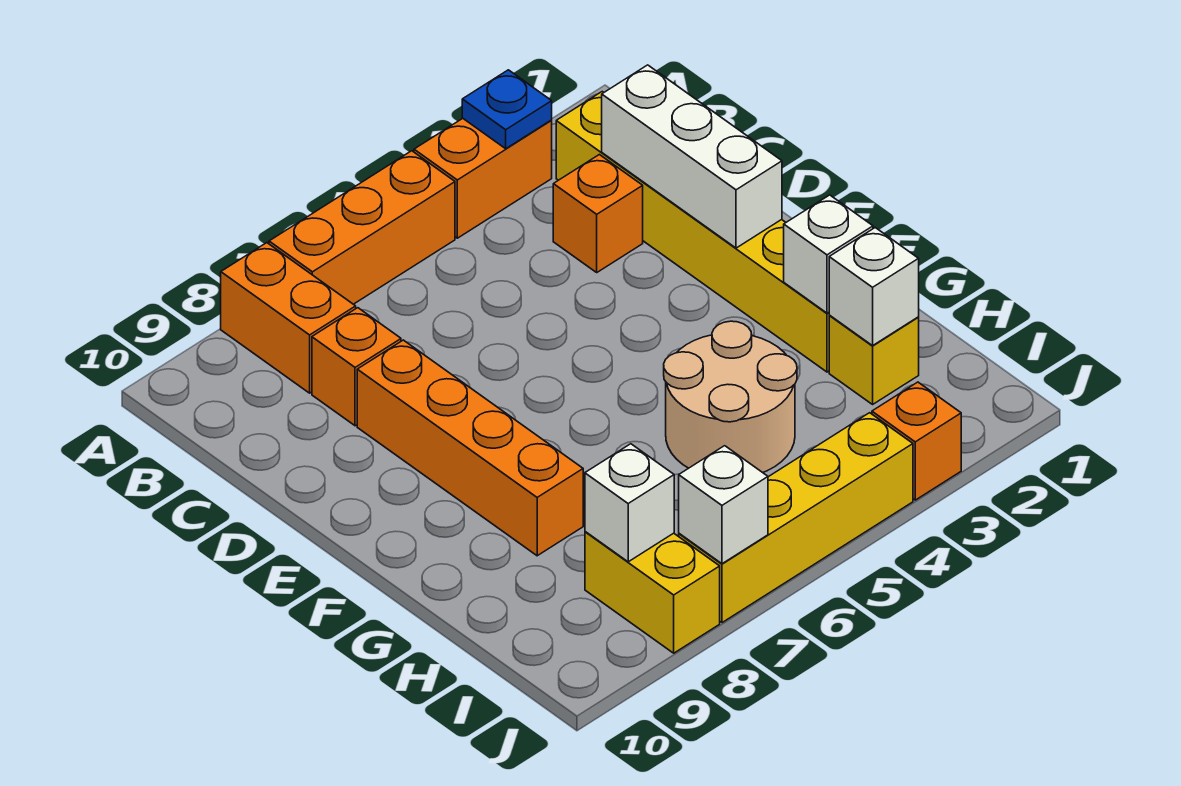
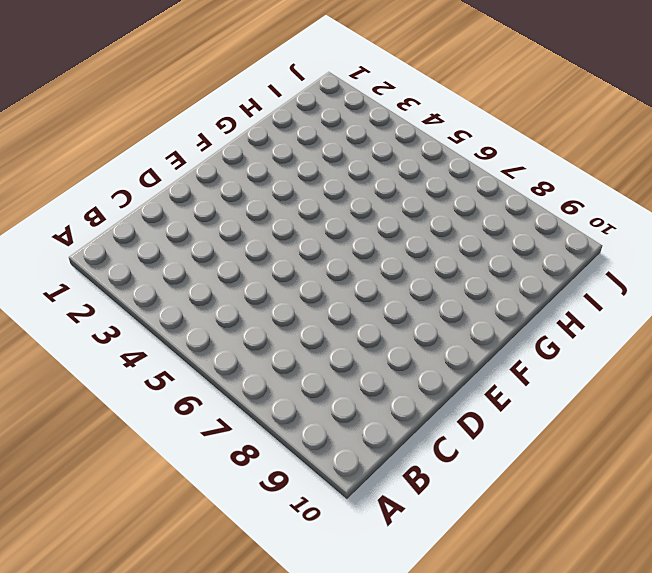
none -> orange 1x2 brick [414,118,552,238]
none -> orange 1x3 brick [269,151,455,304]
none -> orange 1x2 brick [221,243,356,393]

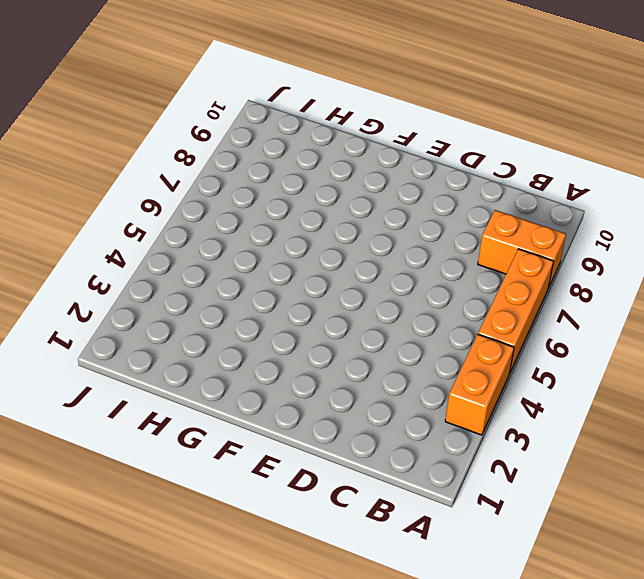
none -> yellow 1x6 brick [556,92,830,372]
none -> orange 1x1 brick [553,155,643,272]
none -> orange 1x1 brick [312,308,401,426]

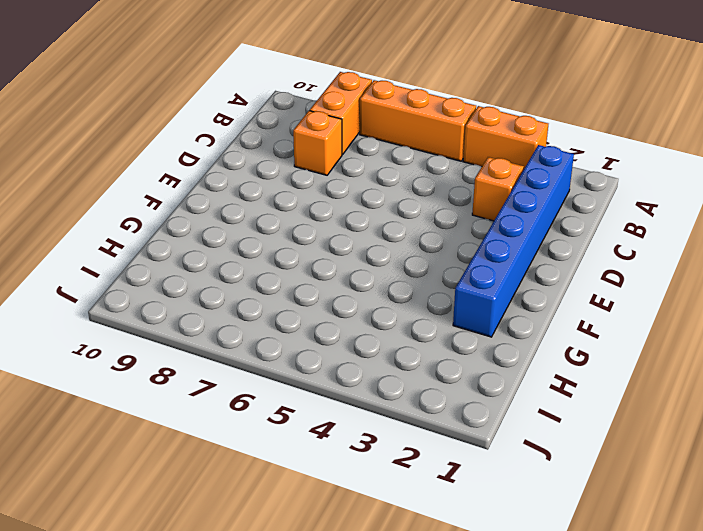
blue 1x6 brick [453,145,574,337] -> yellow 1x6 brick [556,92,830,372]
none -> orange 1x4 brick [357,340,583,556]
none -> tan 2x2 round brick [664,321,797,473]
none -> yellow 1x1 brick [829,316,919,404]

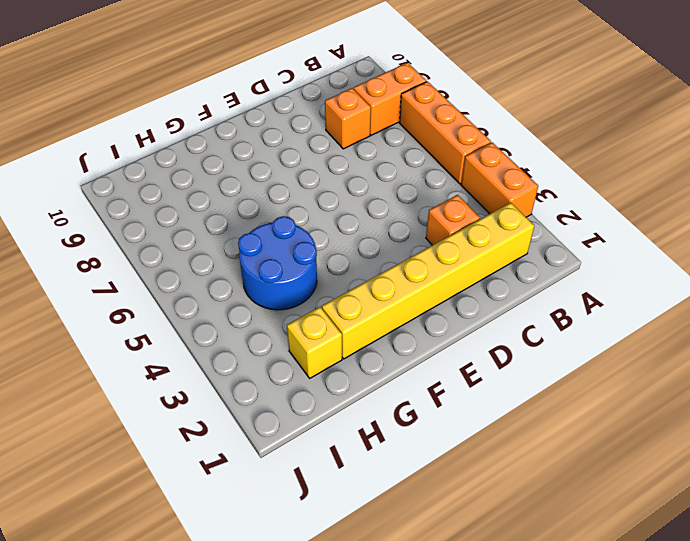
blue 2x2 round brick [238,216,317,310] -> tan 2x2 round brick [664,321,797,473]
none -> orange 1x4 brick [357,340,583,556]
none -> yellow 1x2 brick [585,532,720,653]
none -> orange 1x1 brick [872,382,961,500]

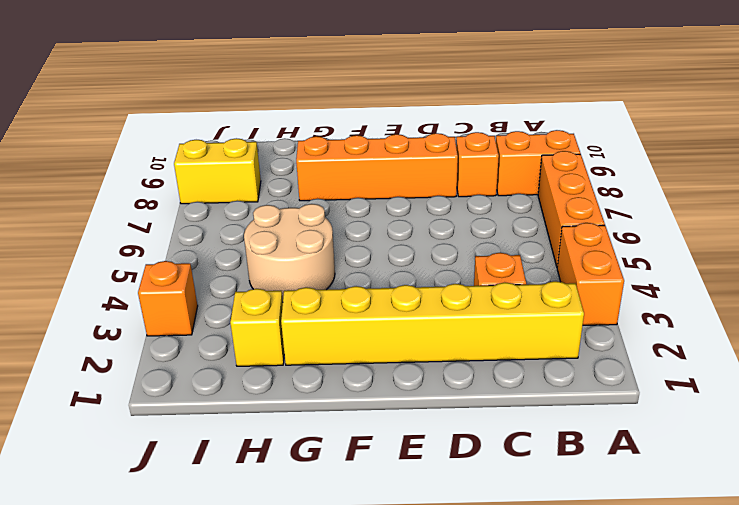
none -> yellow 1x4 brick [679,413,913,623]
none -> blue 1x1 plate [462,70,552,149]
none -> white 1x3 brick [602,65,782,248]

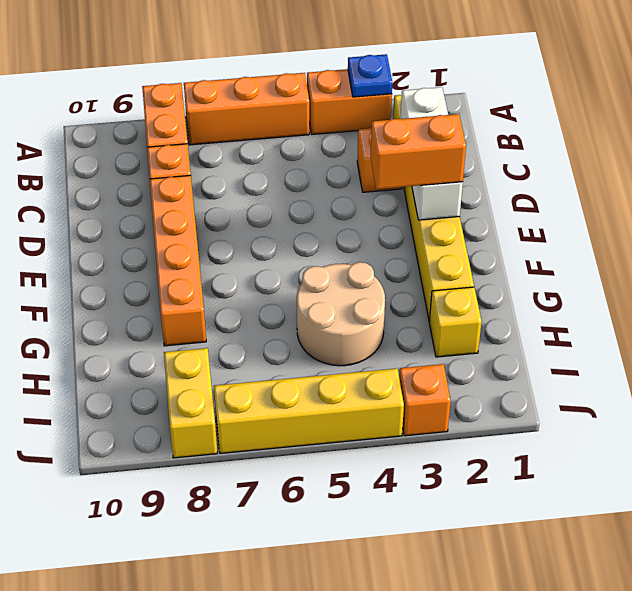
orange 1x2 brick [371,114,466,189] -> none
none -> white 1x1 brick [784,195,873,313]
none -> white 1x1 brick [829,228,919,346]
none -> white 1x1 brick [585,444,674,562]

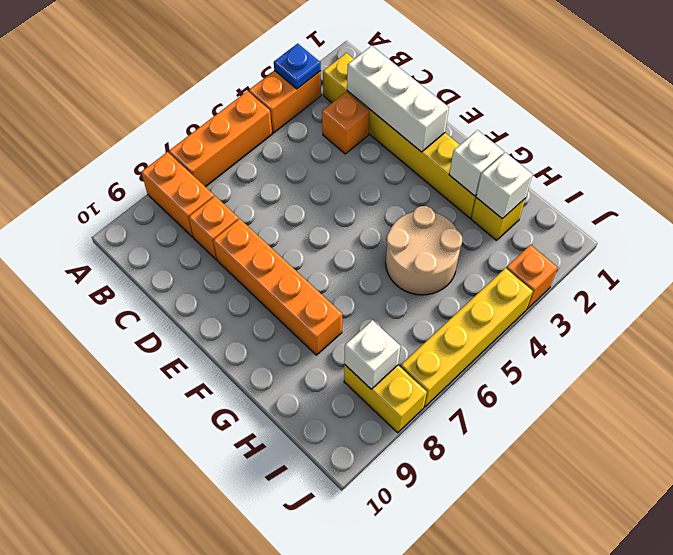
none -> white 1x1 brick [679,446,768,564]

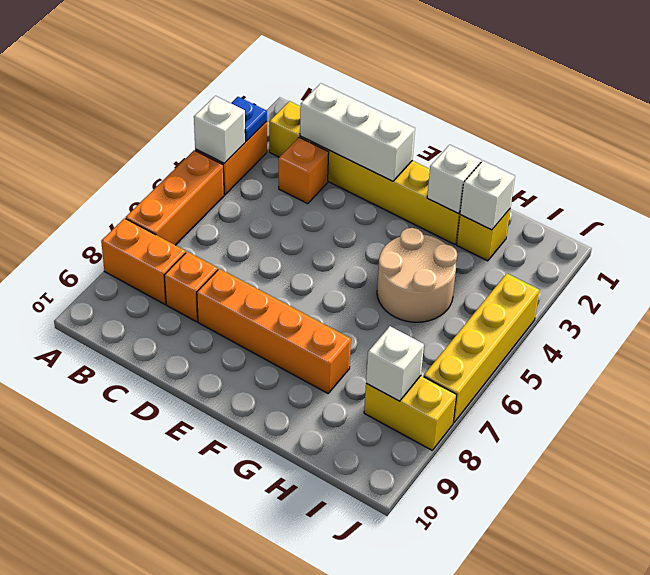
white 1x1 brick [194,96,245,163] -> white 1x1 brick moved to [679,446,768,564]
none -> orange 1x1 brick [872,382,961,500]

